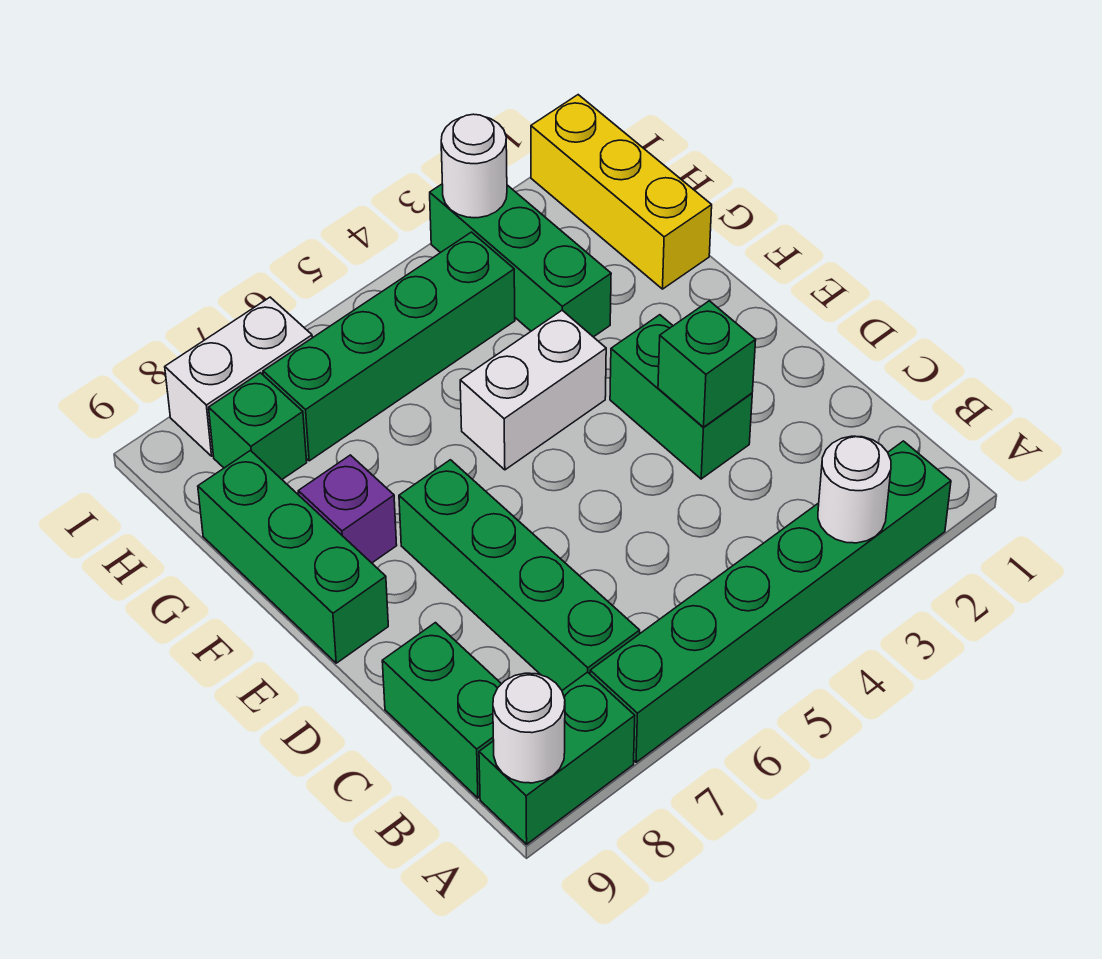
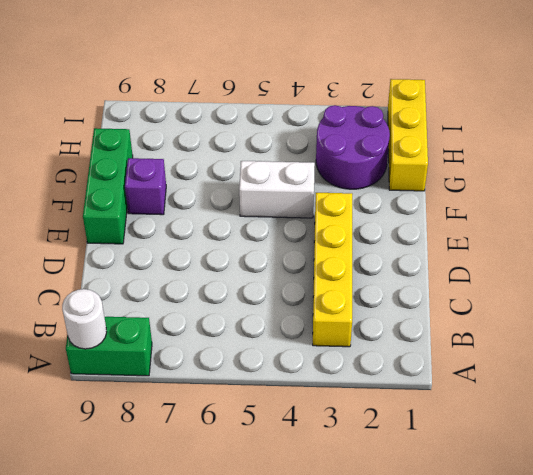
yellow 1x4 brick [313,193,352,347] -> green 1x2 brick [610,315,752,479]
purple 2x2 round brick [316,105,390,189] -> green 1x3 brick [430,184,611,337]
none -> green 1x6 brick [590,441,951,762]
none -> green 1x4 brick [399,460,640,690]
none -> green 1x2 brick [382,623,501,798]

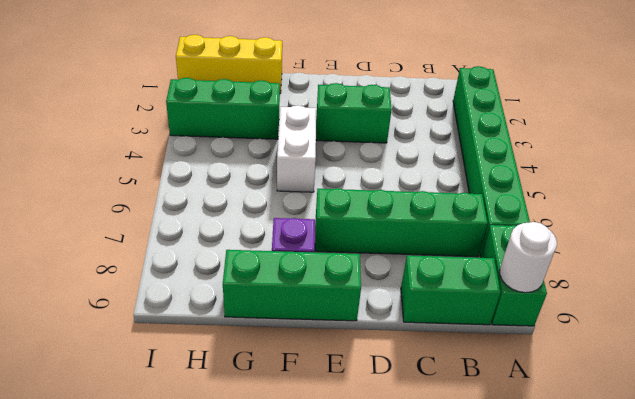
none -> green 1x4 brick [263,232,515,461]
none -> green 1x1 brick [209,373,307,479]
none -> white 1x2 brick [165,297,312,456]

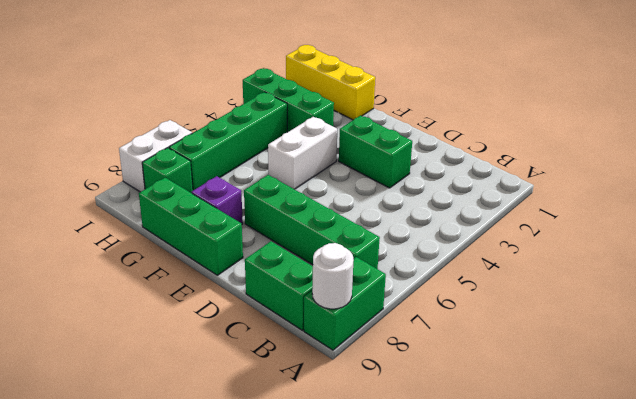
none -> green 1x6 brick [590,441,951,762]
none -> white 1x1 round brick [818,436,891,543]
none -> green 1x1 brick [658,301,756,427]

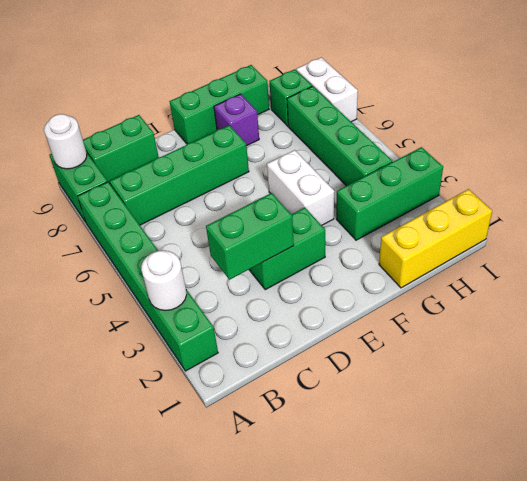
green 1x2 brick [206,193,294,280] -> green 1x1 brick [658,301,756,427]
none -> white 1x1 round brick [441,114,507,218]

